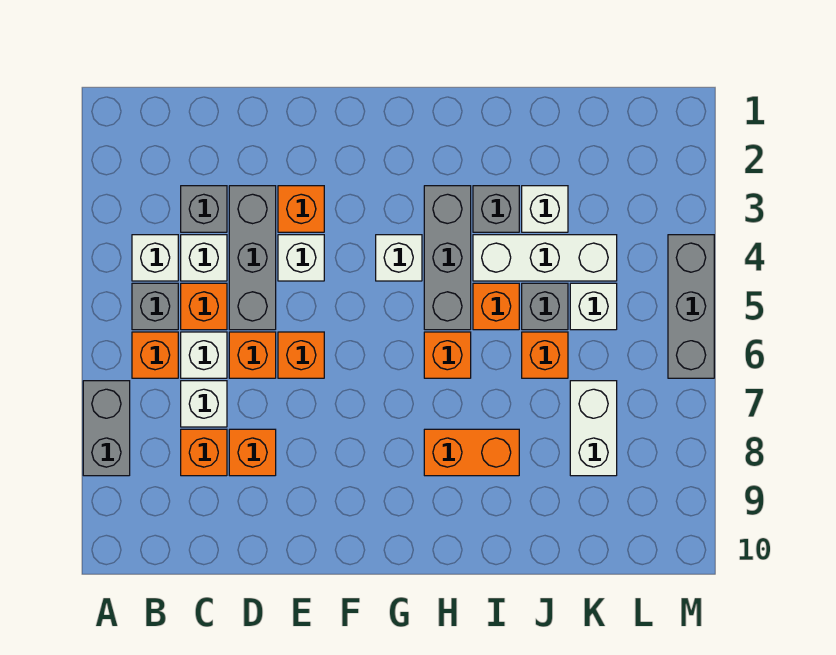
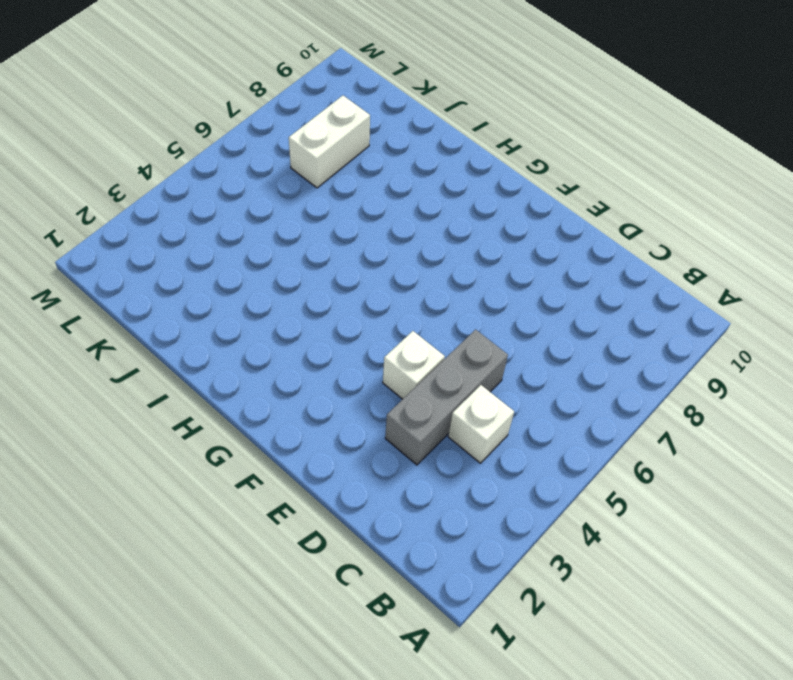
none -> grey 1x2 brick [83,381,130,476]
none -> white 1x1 brick [132,235,178,281]
none -> grey 1x1 brick [132,283,178,330]

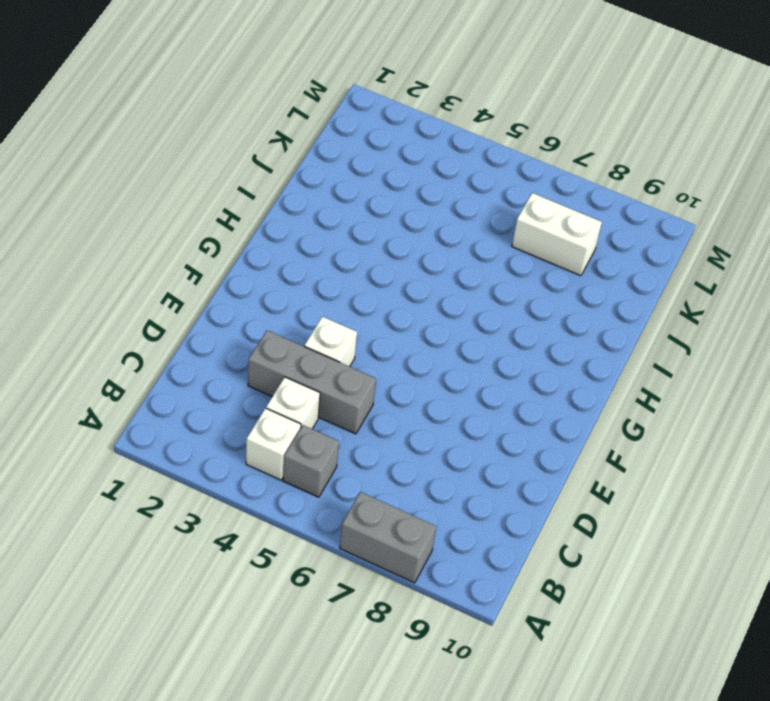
none -> orange 1x1 brick [132,332,178,378]
none -> grey 1x1 brick [181,186,227,232]
none -> orange 1x1 brick [181,283,227,330]

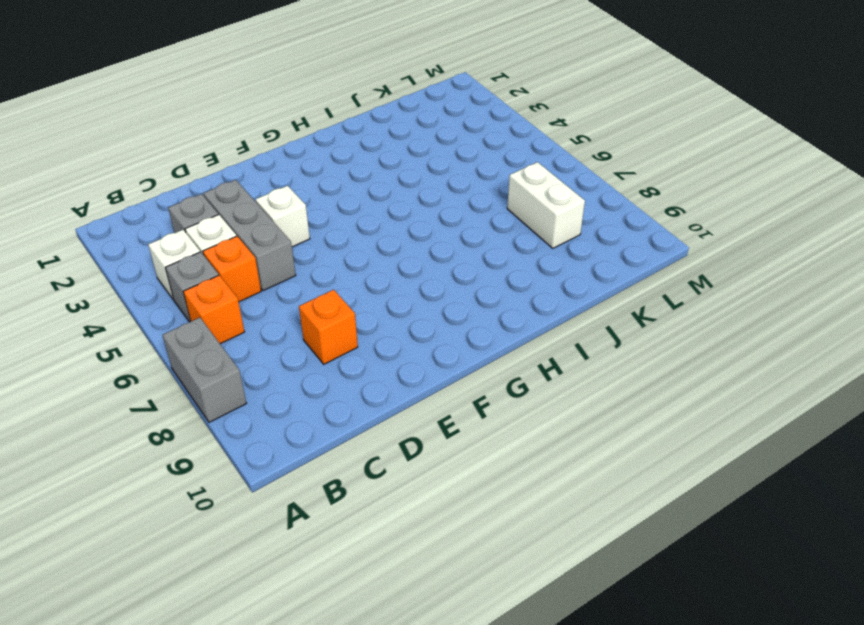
none -> white 1x1 brick [181,332,227,378]
none -> white 1x1 brick [181,381,227,427]
none -> orange 1x1 brick [181,429,227,476]

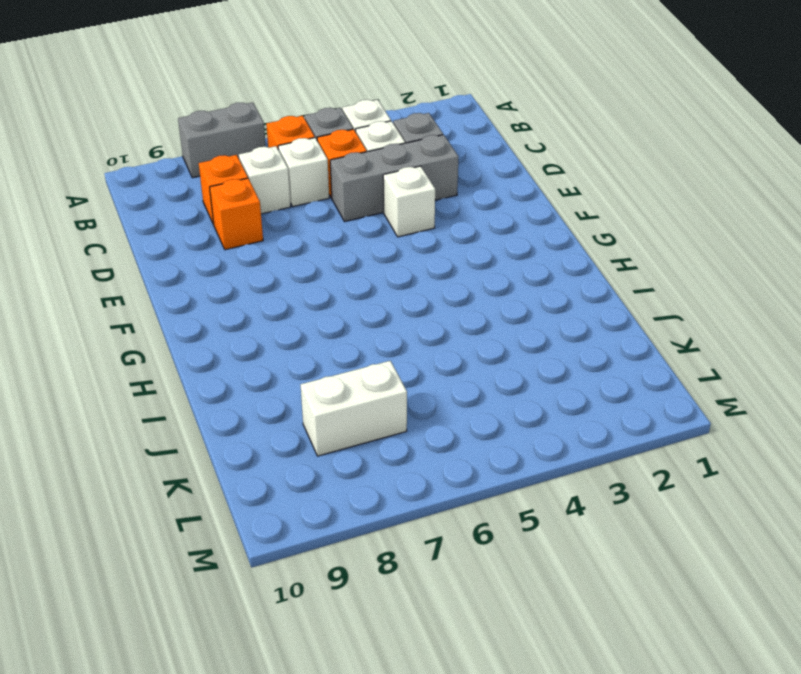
none -> orange 1x1 brick [229,332,276,378]
none -> orange 1x1 brick [278,186,324,232]
none -> orange 1x1 brick [278,332,324,378]

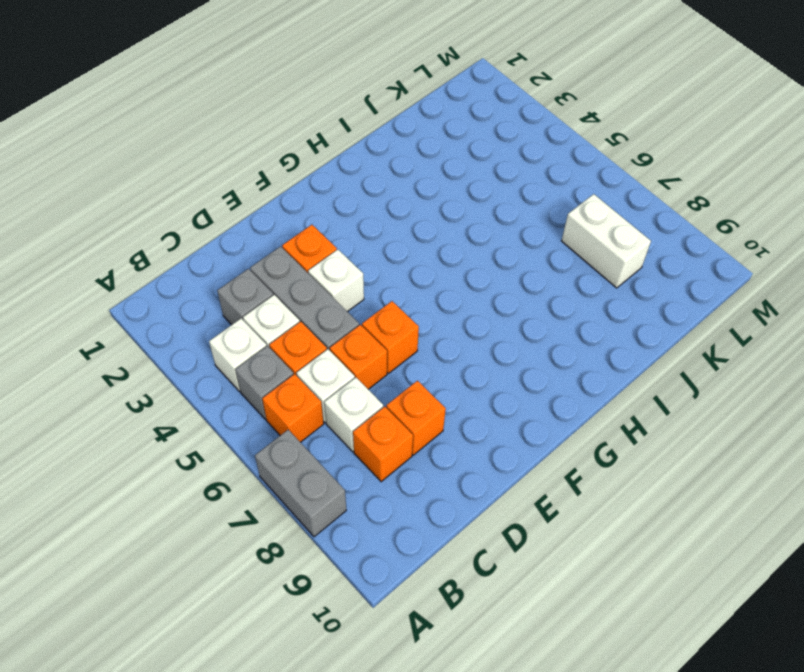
none -> white 1x1 brick [376,235,422,281]
none -> grey 1x3 brick [424,186,471,330]
none -> orange 1x1 brick [424,332,471,378]

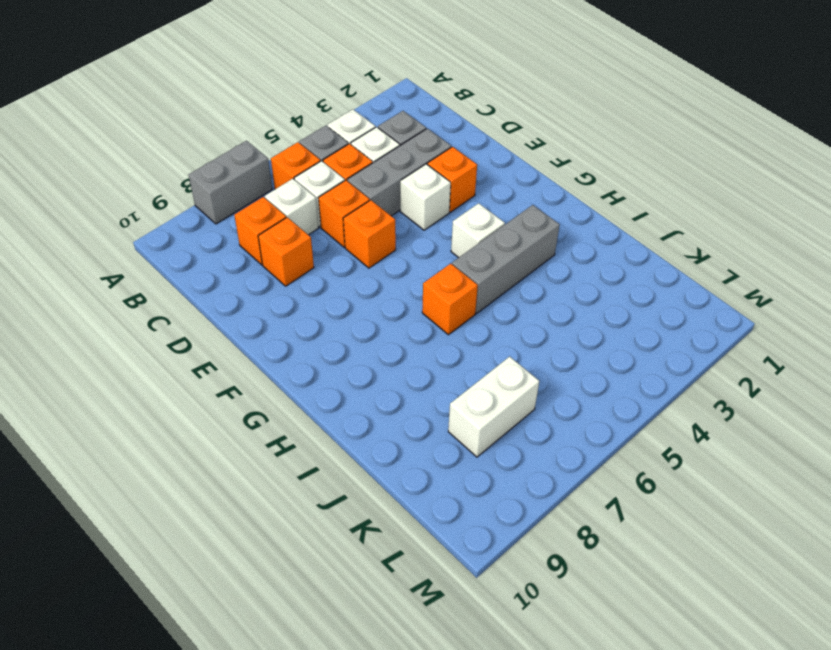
none -> orange 1x2 brick [424,429,519,476]
none -> grey 1x1 brick [473,186,519,232]
none -> white 1x3 brick [473,235,617,281]

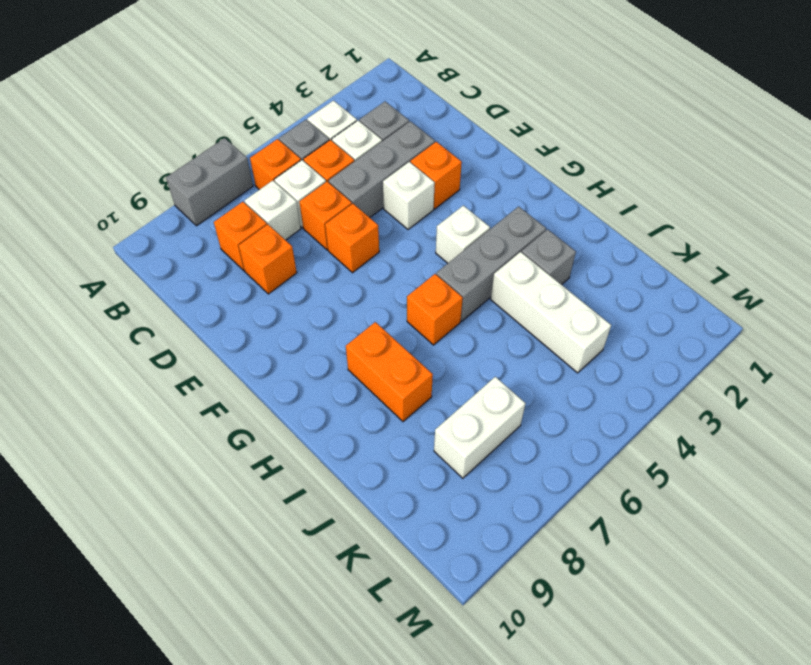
none -> orange 1x1 brick [473,283,519,330]
none -> white 1x1 brick [522,186,568,232]
none -> grey 1x1 brick [522,283,568,330]

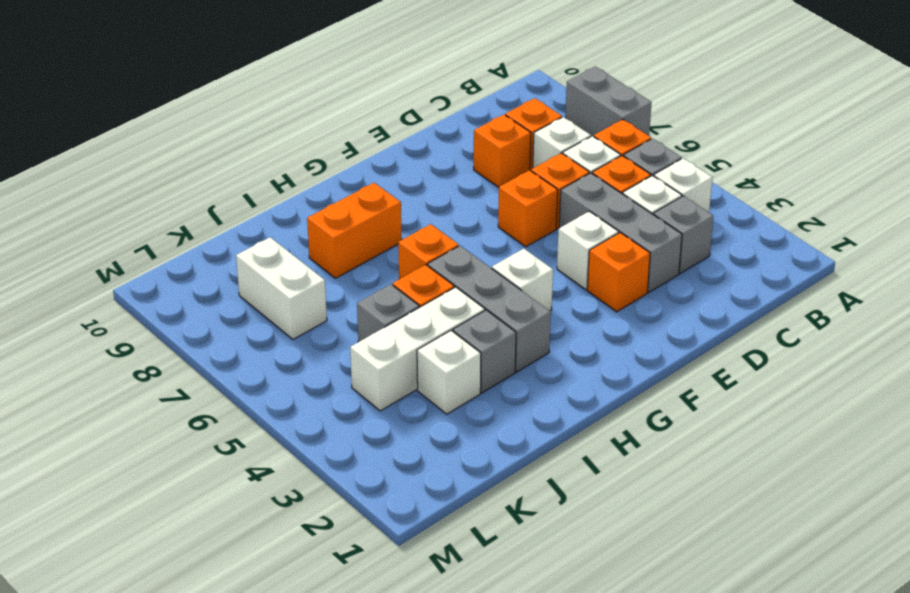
none -> orange 1x1 brick [522,332,568,378]
none -> white 1x1 brick [570,283,617,330]
none -> grey 1x3 brick [668,235,714,378]

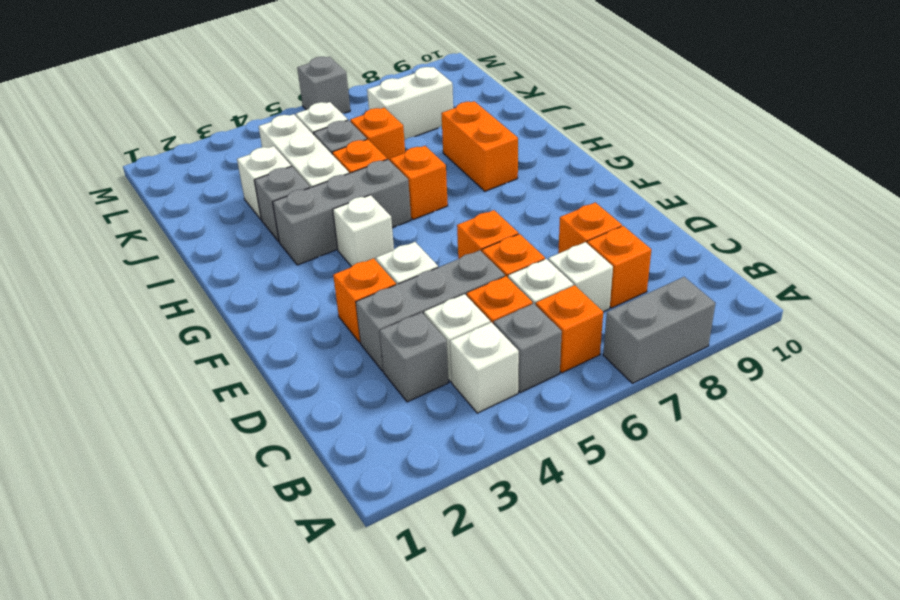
grey 1x1 brick [297,57,350,113] -> grey 1x3 brick [668,235,714,378]

